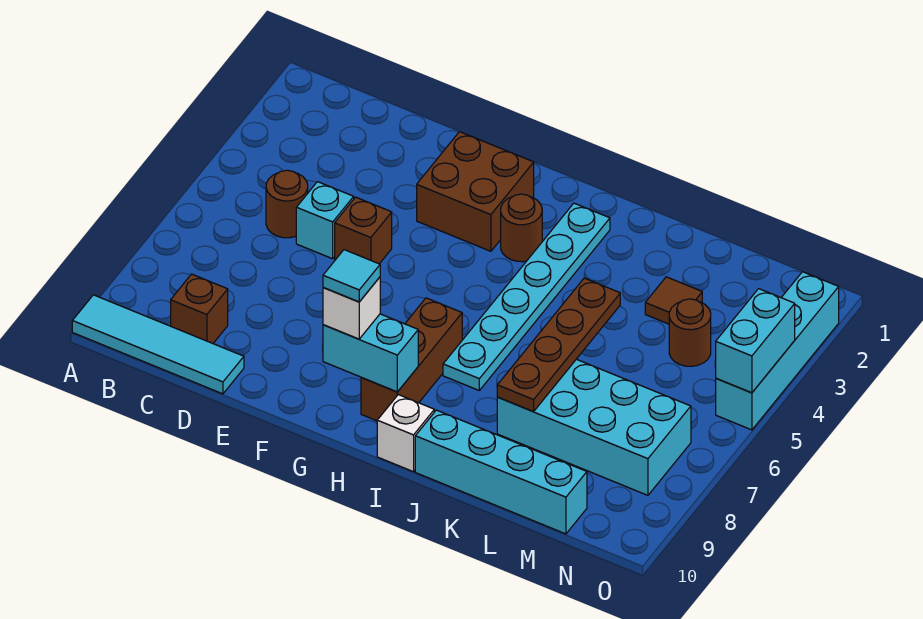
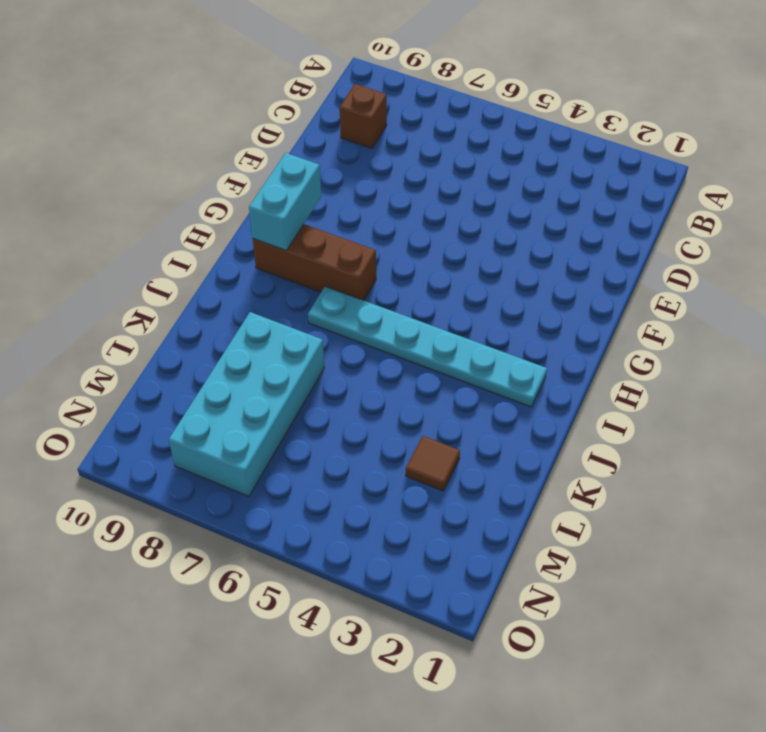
none -> cyan 1x4 tile [72,295,244,394]
none -> brown 1x1 round brick [266,170,308,238]
none -> cyan 1x1 brick [296,182,354,259]

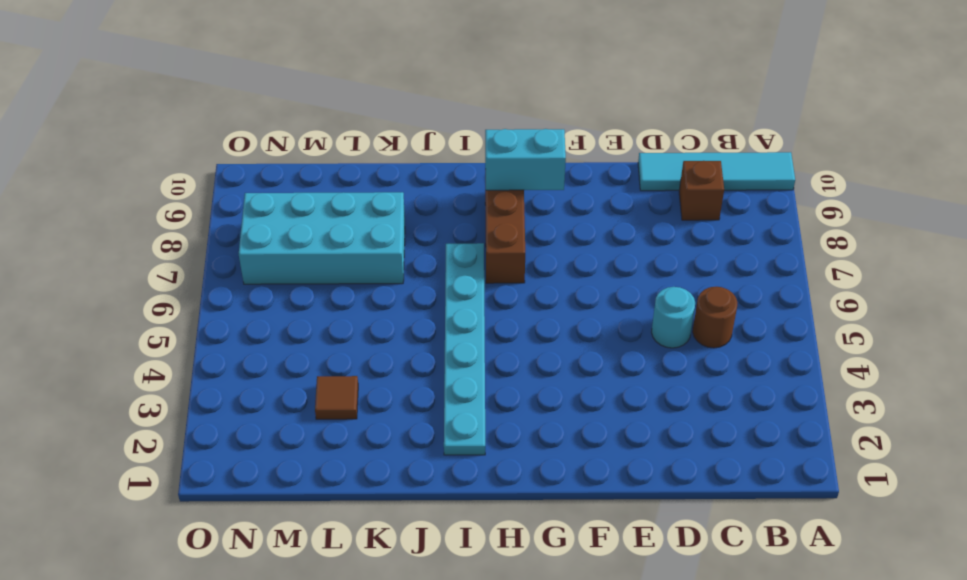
cyan 1x1 round brick [652,287,695,348] -> cyan 1x1 brick [296,182,354,259]
none -> brown 1x1 brick [335,197,392,264]
none -> brown 2x2 brick [417,132,534,251]
none -> brown 1x1 round brick [501,194,542,262]

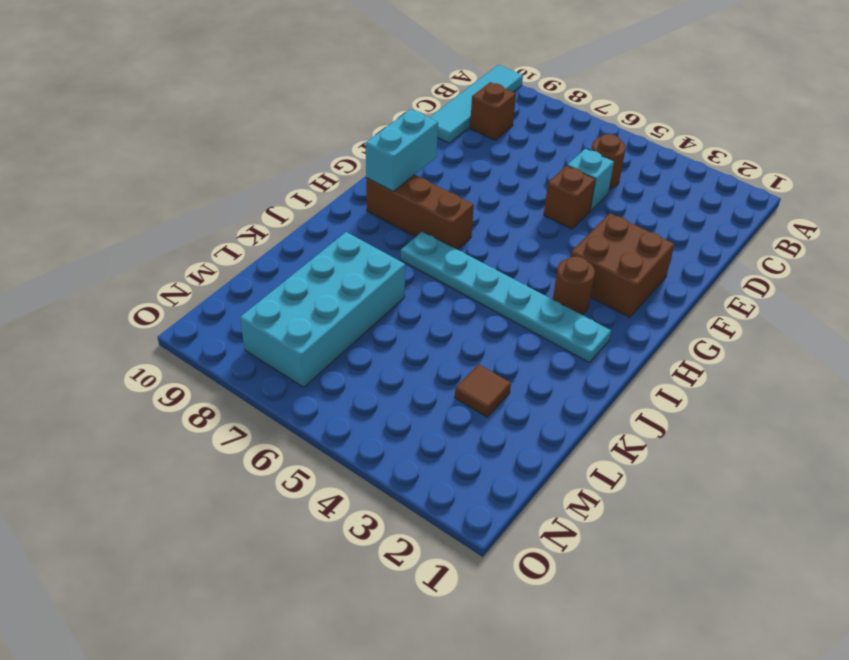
none -> white 1x1 brick [377,395,434,472]
none -> cyan 1x4 brick [415,410,587,534]
none -> brown 1x1 round brick [669,299,711,366]

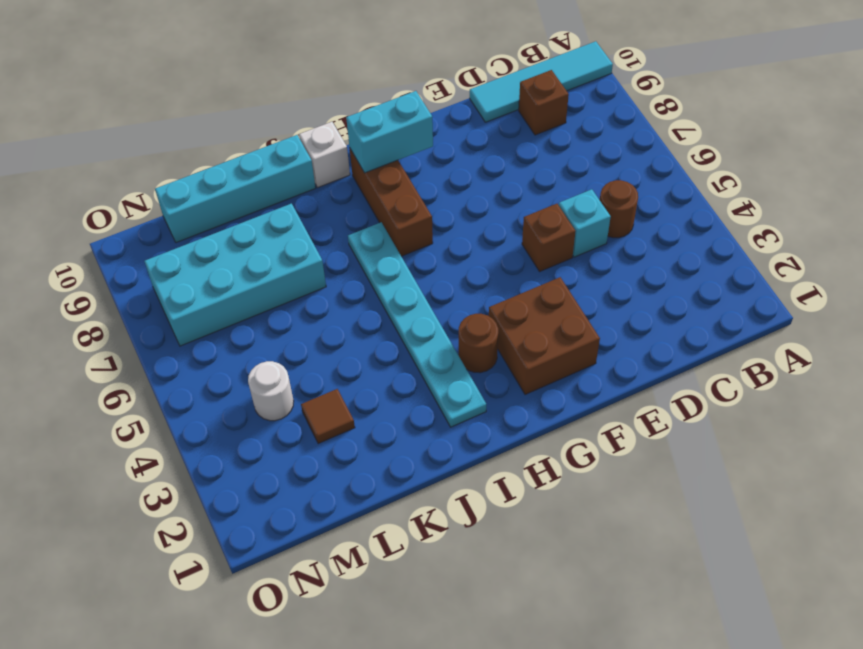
white 1x1 round brick [248,361,294,421] -> brown 1x1 round brick [669,299,711,366]
none -> cyan 1x4 brick [716,272,839,430]
none -> brown 1x4 plate [497,278,620,411]
none -> cyan 1x2 brick [716,289,795,393]

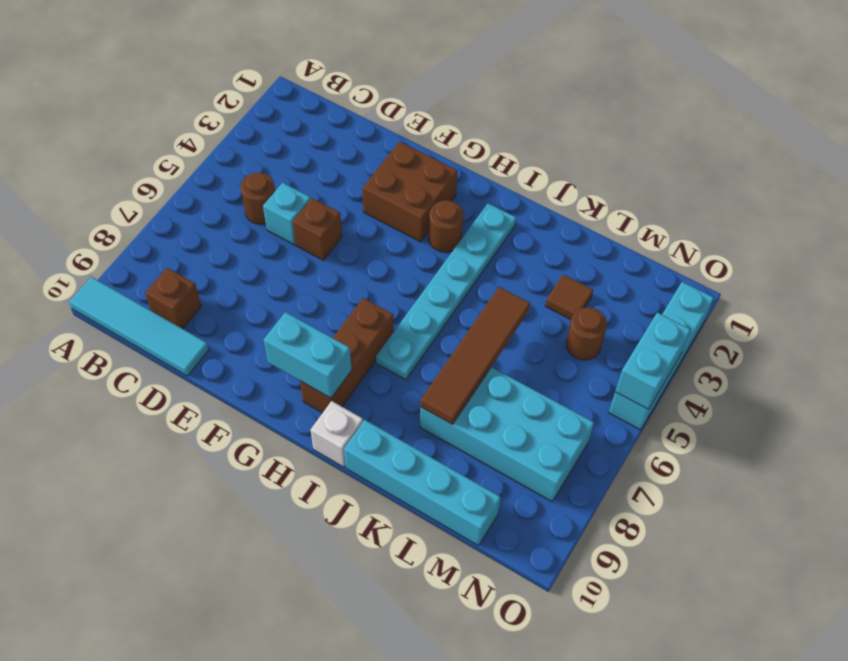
brown 1x4 tile [420,287,530,425] -> brown 1x4 plate [497,278,620,411]
none -> white 1x1 brick [323,277,380,339]
none -> cyan 1x1 tile [323,250,380,302]

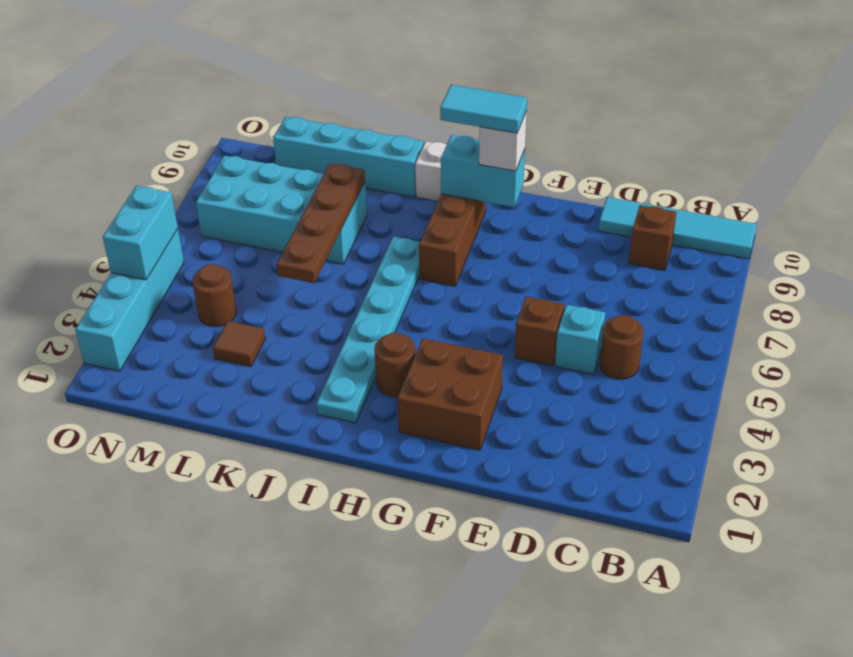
cyan 1x2 tile [440,85,527,133] -> cyan 1x1 tile [323,250,380,302]

